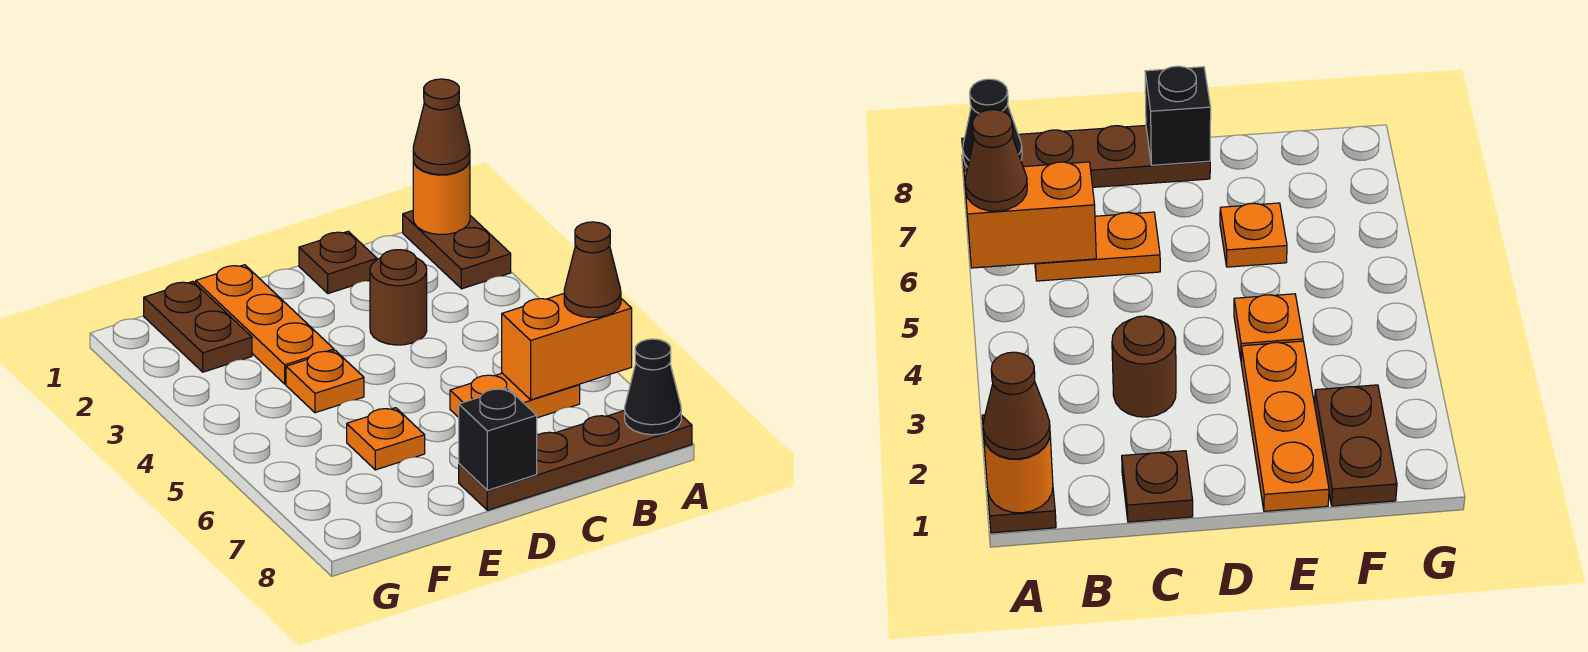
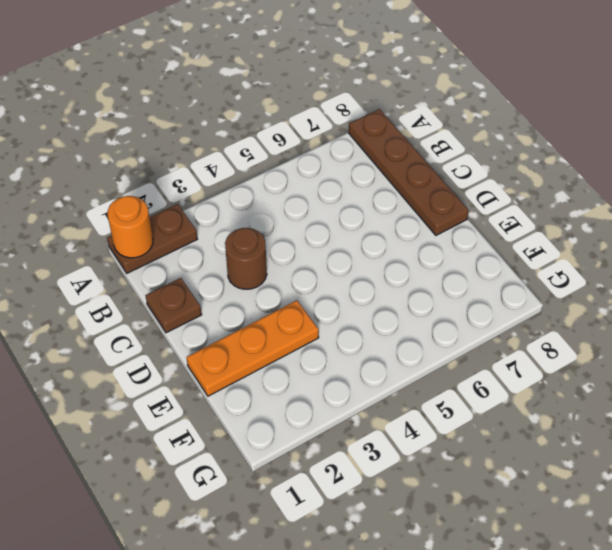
none -> orange 1x2 plate [450,373,580,418]
none -> orange 1x1 plate [286,350,364,413]
none -> orange 1x1 plate [347,408,425,470]

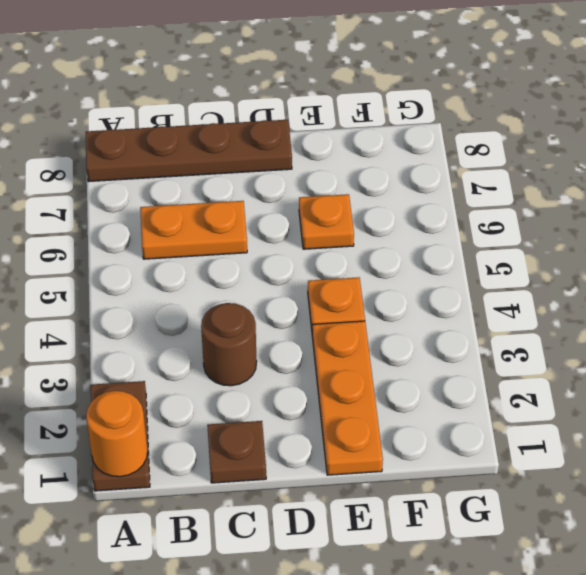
none -> brown 1x2 plate [144,281,252,372]
none -> orange 1x2 brick [502,294,632,400]
none -> black 1x1 cone [625,339,681,435]

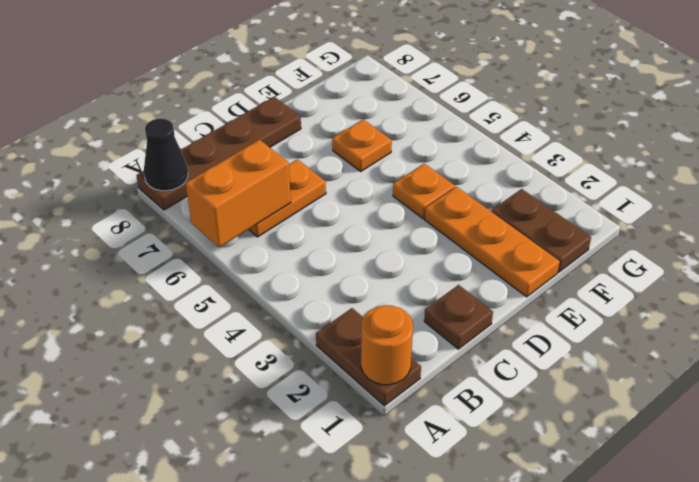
none -> brown 1x1 round brick [370,250,427,345]
none -> black 1x1 brick [459,388,537,490]
none -> brown 1x1 cone [413,79,470,175]

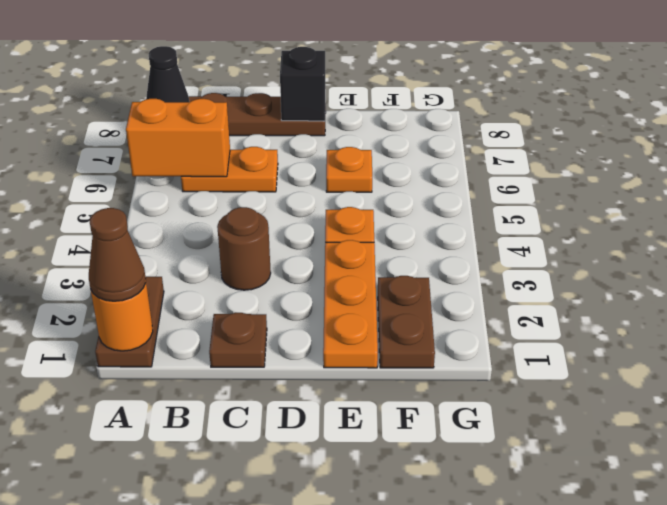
none -> brown 1x1 cone [564,222,621,317]

